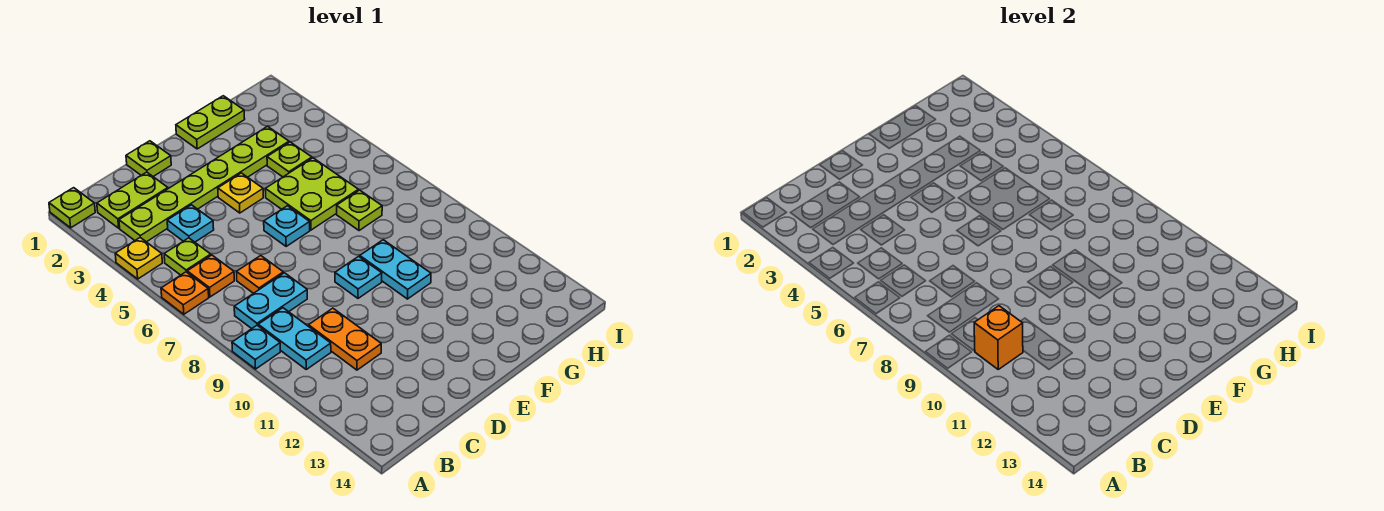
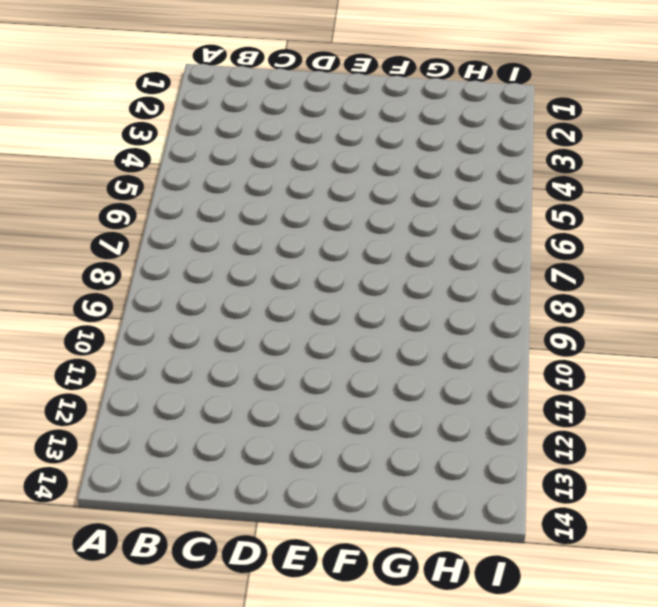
none -> lime 1x1 plate [49,188,95,228]
none -> yellow 1x1 plate [115,238,162,279]
none -> orange 1x1 plate [161,272,209,314]

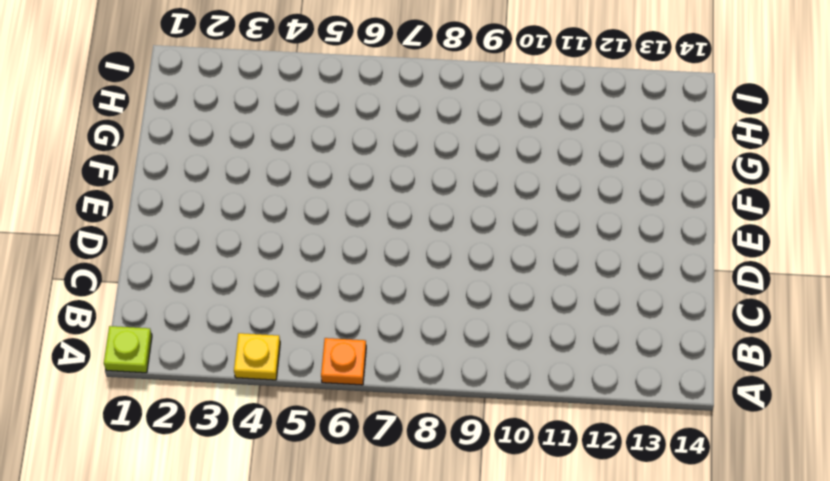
none -> cyan 1x1 plate [232,325,280,369]
none -> lime 1x2 plate [97,172,168,228]
none -> lime 1x6 plate [119,126,289,242]

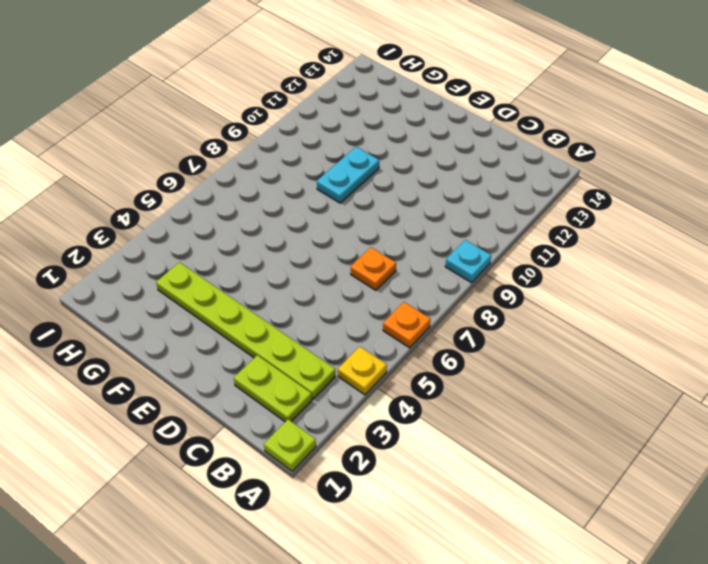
none -> lime 1x1 plate [164,238,211,275]
none -> orange 1x1 plate [187,255,234,297]
none -> cyan 1x2 plate [234,273,307,329]

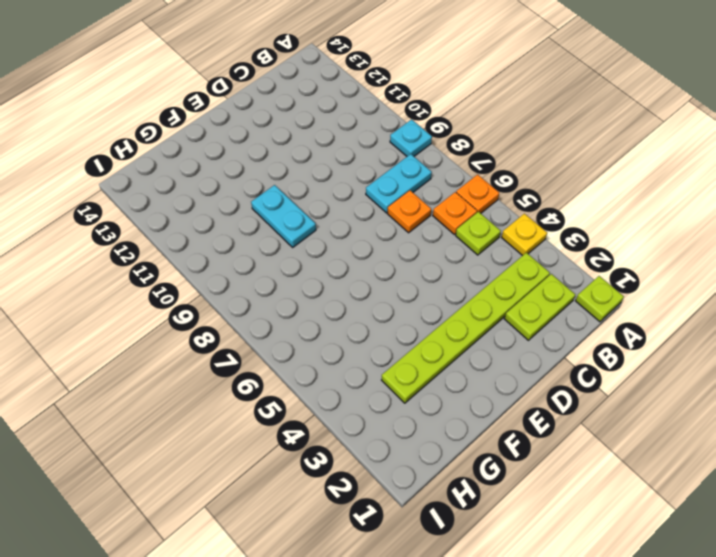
none -> cyan 1x2 plate [258,308,331,369]
none -> cyan 1x1 plate [167,205,214,242]
none -> orange 1x2 plate [309,308,381,370]

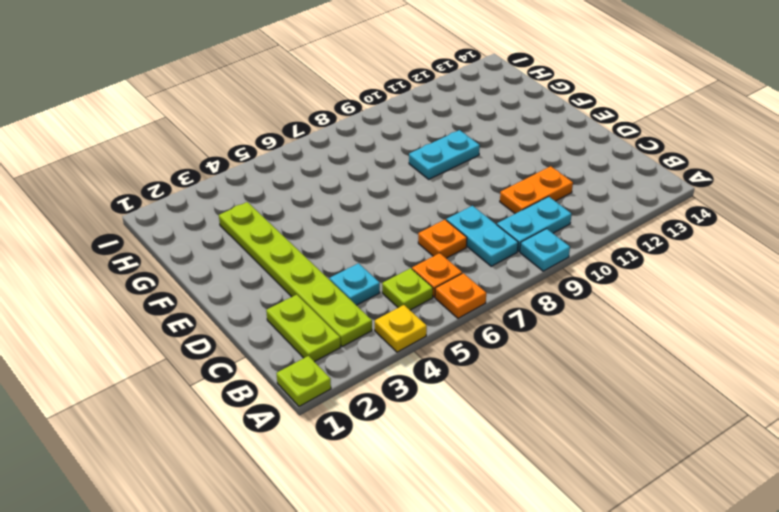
none -> lime 1x1 plate [126,141,171,176]
none -> yellow 1x1 plate [218,173,263,213]
none -> cyan 1x1 plate [264,206,310,246]

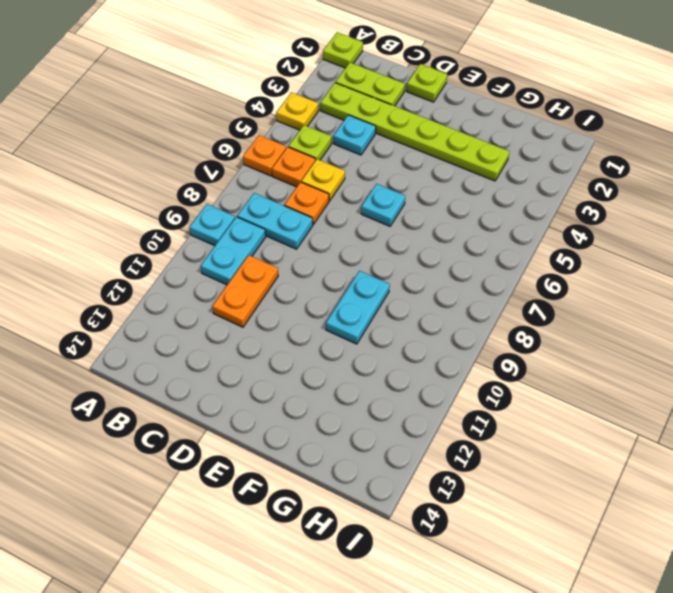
yellow 1x1 plate [301,159,345,201] -> yellow 1x1 plate moved to [218,173,263,213]
none -> cyan 1x1 plate [335,256,382,298]
none -> lime 1x2 plate [176,96,245,149]
none -> lime 2x2 plate [265,158,358,230]

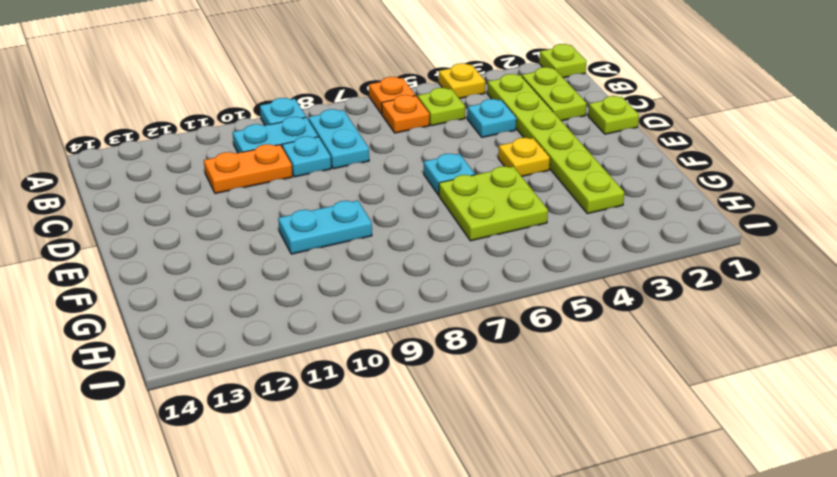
cyan 1x1 plate [282,136,331,177] -> cyan 1x1 plate moved to [335,256,382,298]
none -> orange 1x1 plate [237,256,283,293]
none -> lime 1x2 plate [176,96,245,149]
none -> lime 1x1 plate [267,142,312,177]

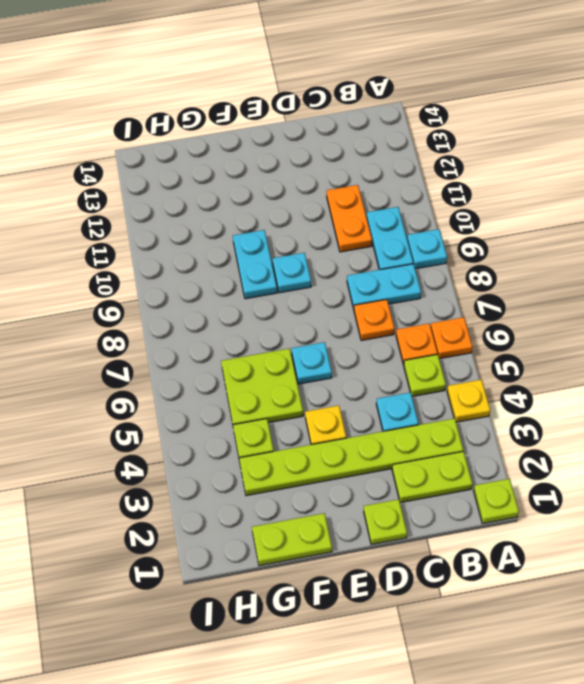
none -> lime 1x1 plate [337,190,382,231]
none -> orange 1x1 brick [974,306,1023,369]

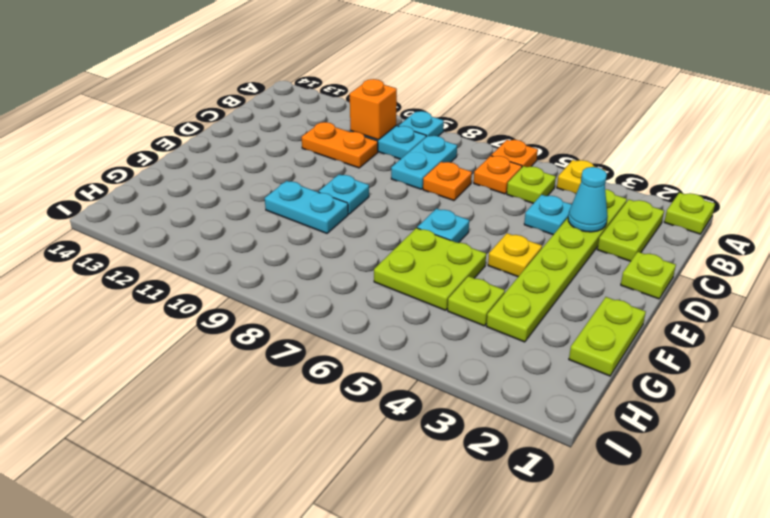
cyan 1x1 cone [568,167,608,232] -> none
none -> lime 1x1 plate [337,190,382,231]

